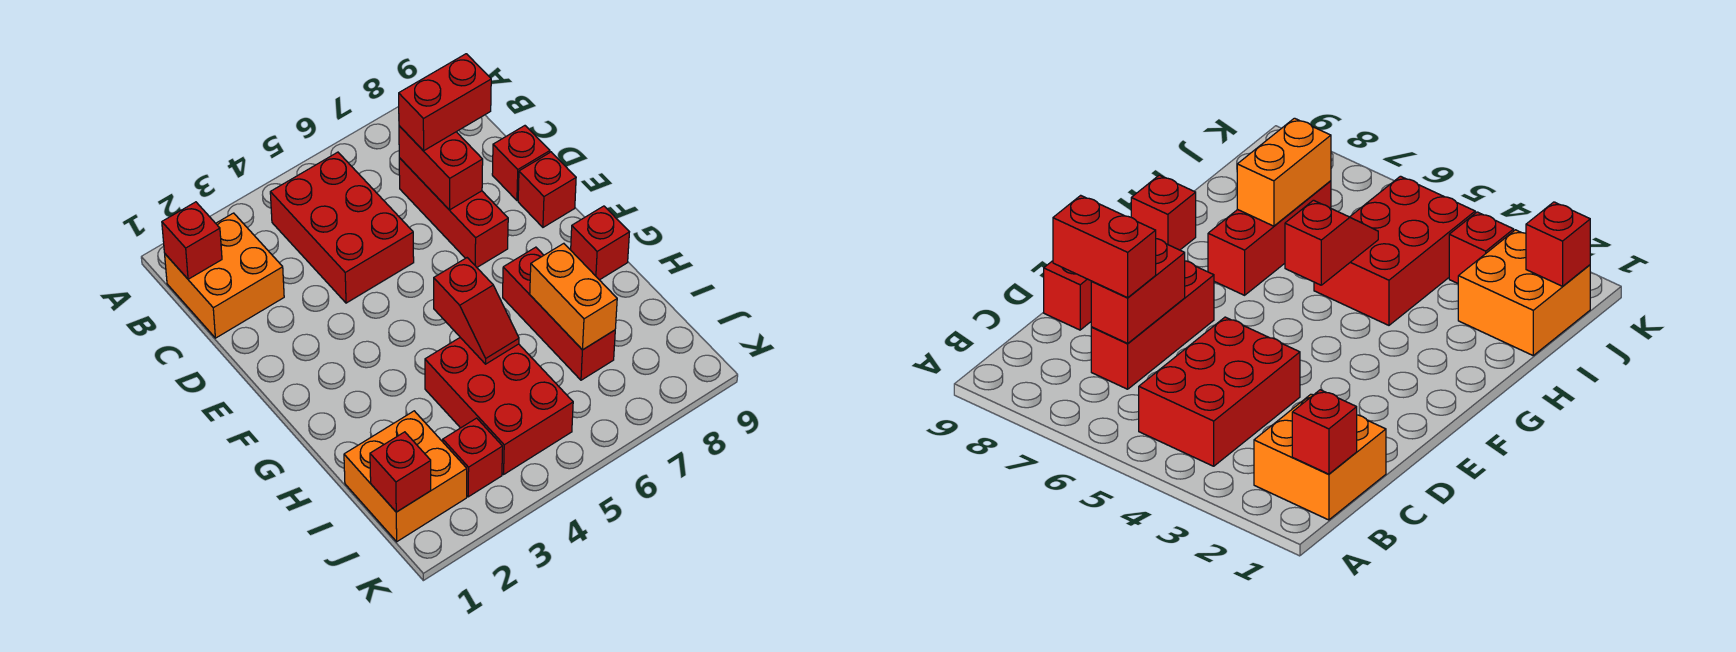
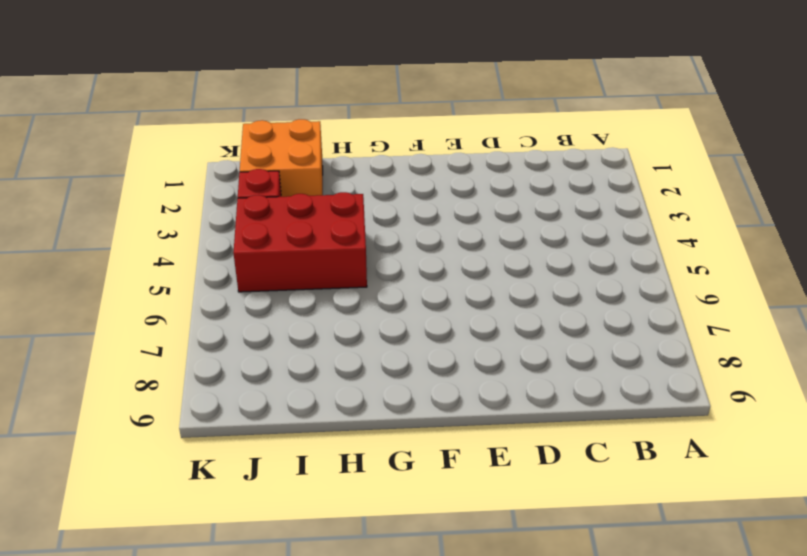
none -> orange 2x2 brick [165,213,284,338]
none -> red 2x3 brick [270,152,414,303]
none -> red 1x3 brick [399,158,508,267]

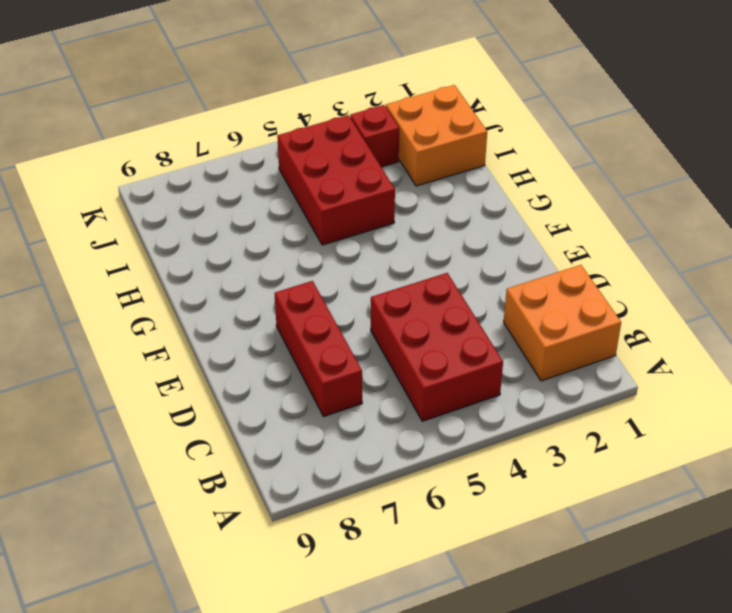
none -> red 1x1 brick [492,126,550,201]
none -> red 1x1 brick [518,152,576,227]
none -> red 1x3 brick [503,247,615,380]

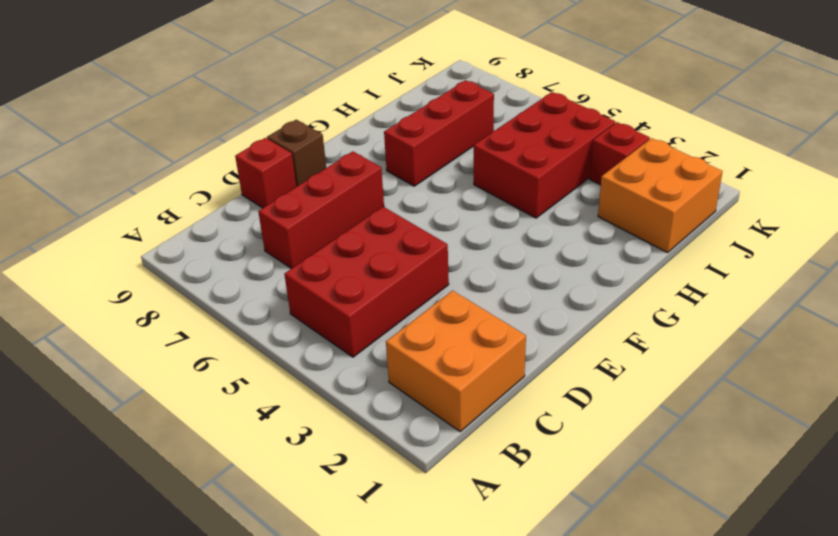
brown 1x1 brick [267,120,326,187] -> red 1x1 brick [518,152,576,227]
none -> red 1x1 brick [571,206,629,280]
none -> red 1x1 brick [162,202,222,279]
none -> red 1x2 brick [399,126,483,210]

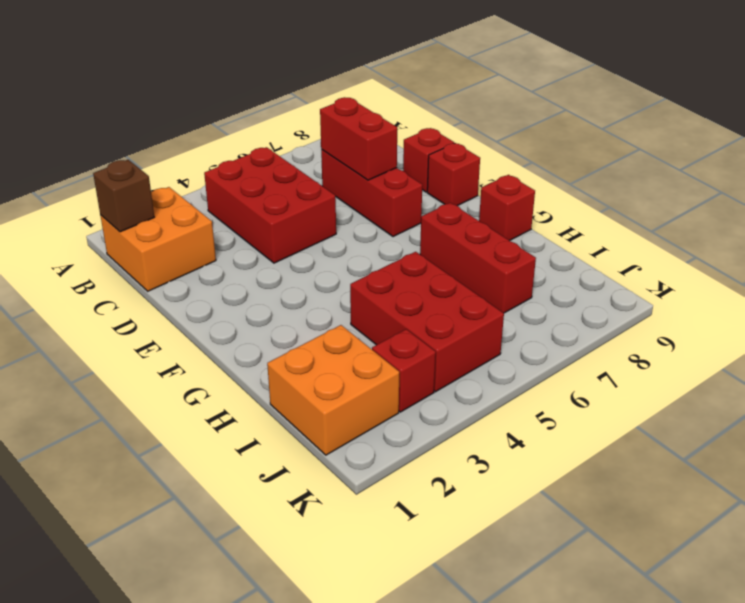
brown 1x1 brick [93,160,154,232] -> red 1x1 brick [162,202,222,279]
none -> red 1x2 slope [434,258,519,364]
none -> orange 1x2 brick [530,243,617,350]
none -> red 1x1 brick [370,432,431,512]

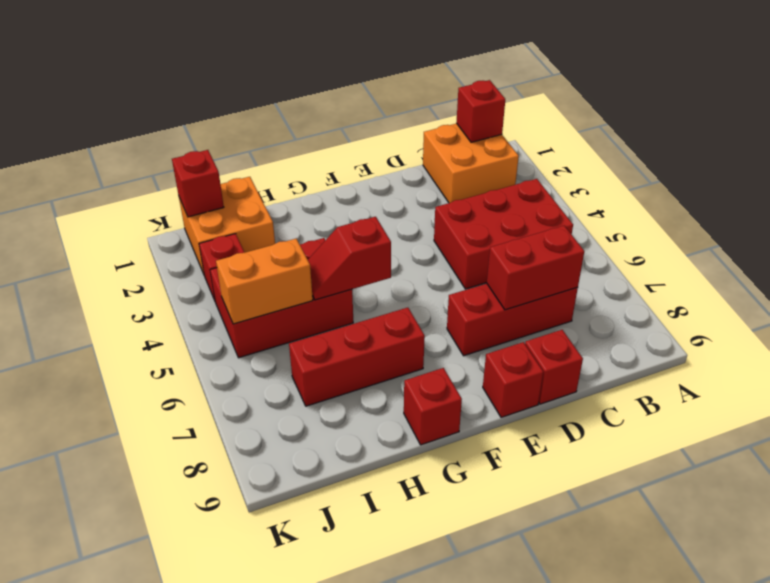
orange 1x2 brick [216,238,313,324] -> orange 1x2 brick moved to [530,243,617,350]
none -> red 1x2 brick [399,54,491,151]

